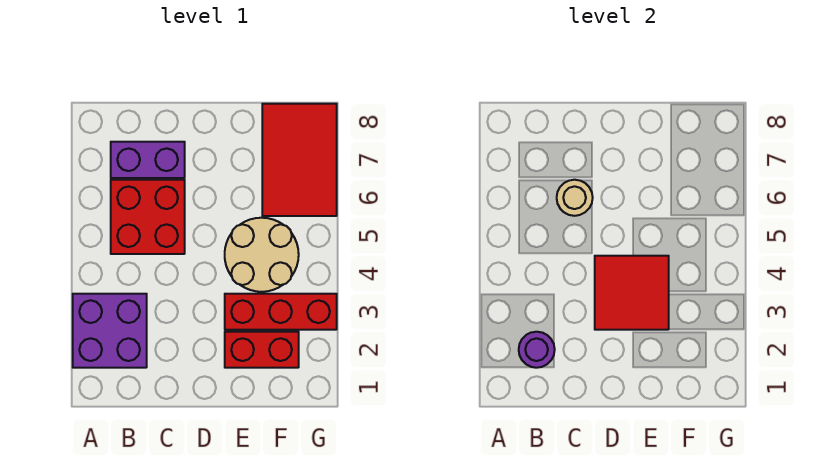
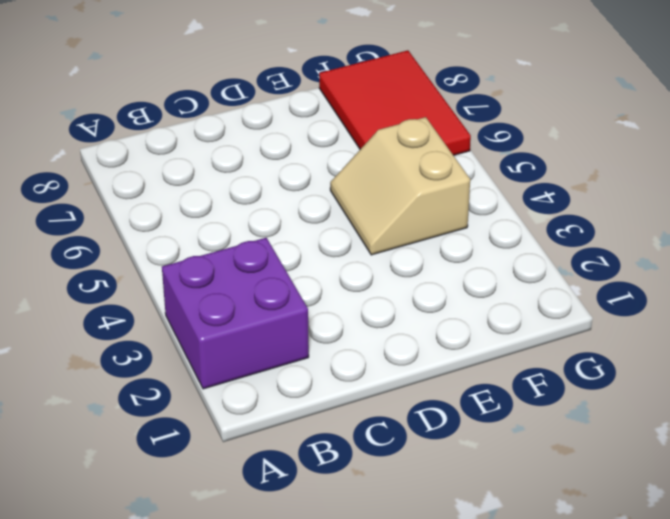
tan 2x2 slope [330,117,470,255] -> tan 2x2 round brick [225,218,299,292]
none -> red 2x2 brick [111,180,185,254]
none -> purple 1x2 brick [111,142,185,178]

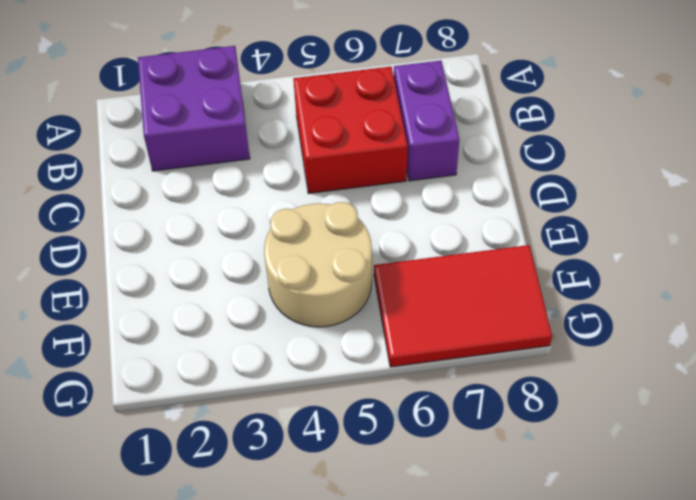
none -> red 1x2 brick [225,332,299,368]
none -> red 1x3 brick [225,294,337,330]

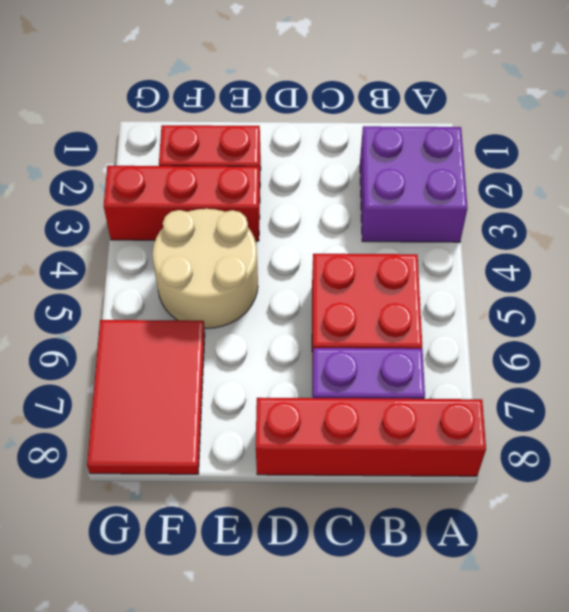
red 1x4 brick [256,398,486,476] -> none
none -> purple 1x1 round brick [519,332,555,368]
none -> tan 1x1 round brick [557,180,593,216]

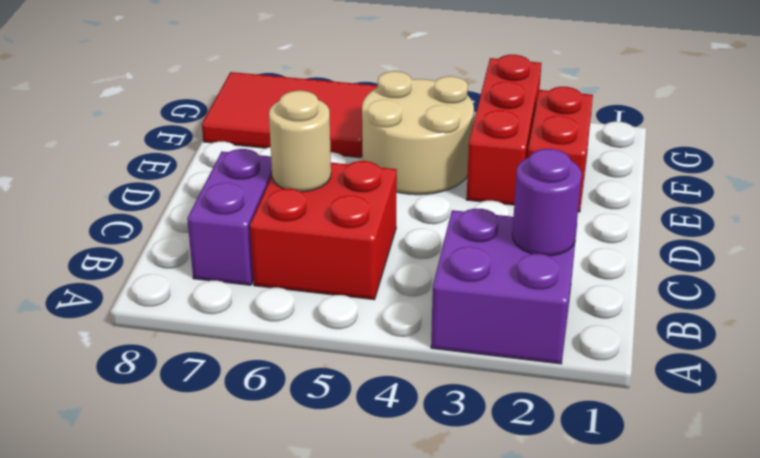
none -> red 2x2 tile [595,256,669,330]

